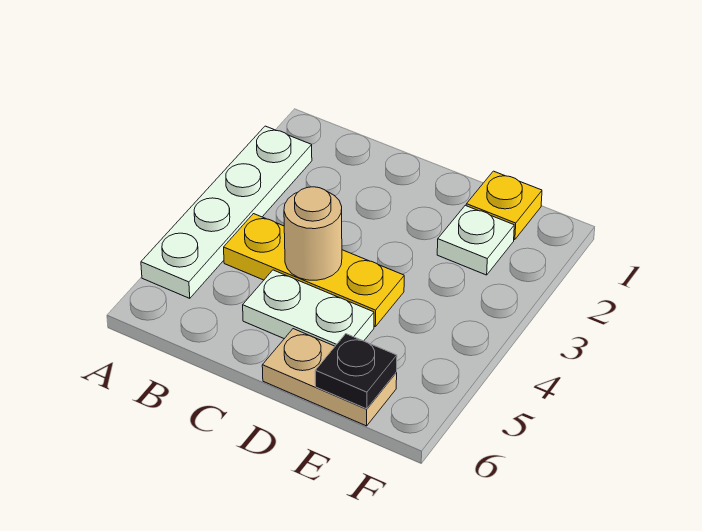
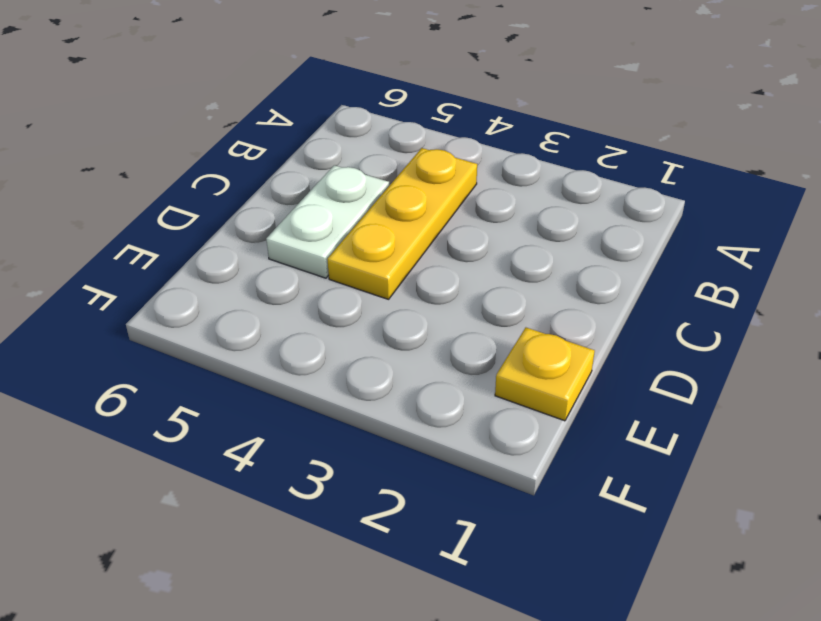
none -> white 1x4 plate [141,126,312,298]
none -> tan 1x2 plate [262,329,397,426]

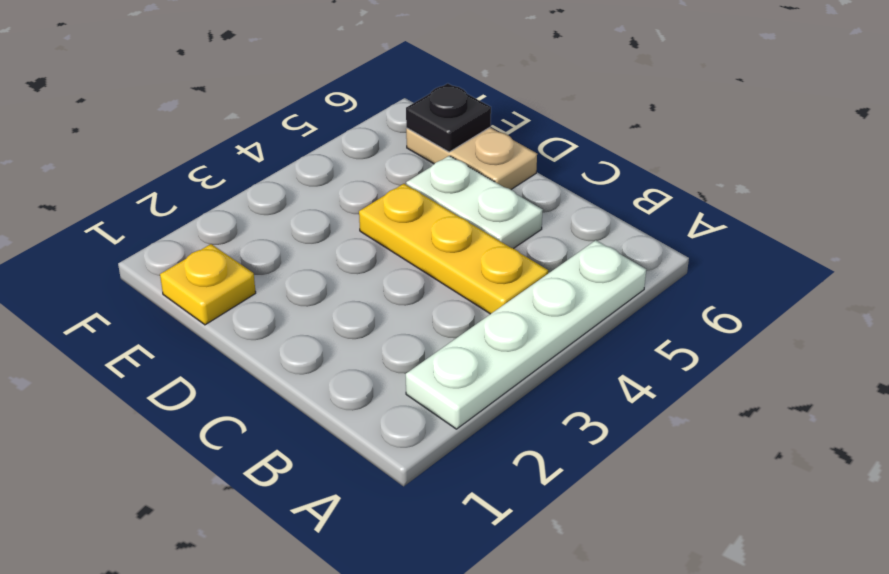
none -> white 1x1 plate [437,205,514,275]
none -> tan 1x1 round brick [284,187,342,280]

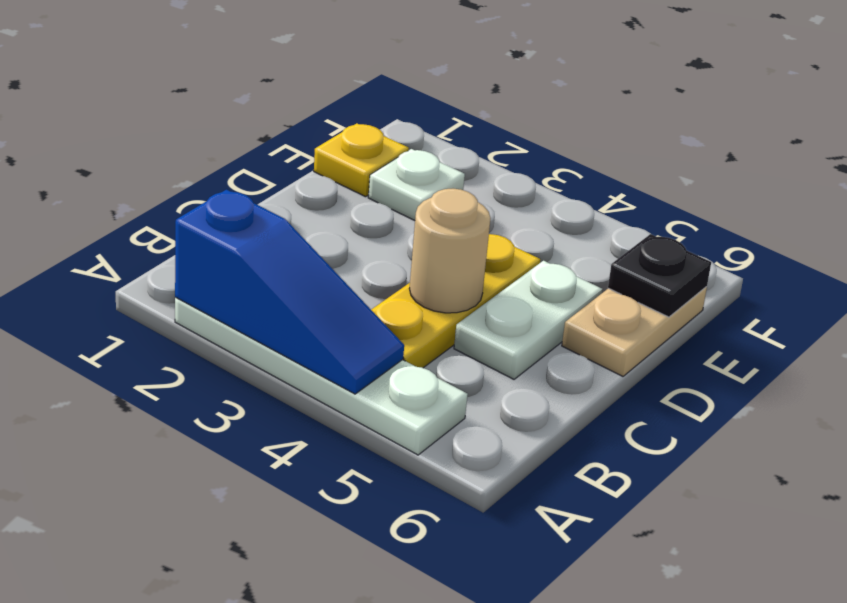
blue 1x3 slope [175,190,404,394] -> none

